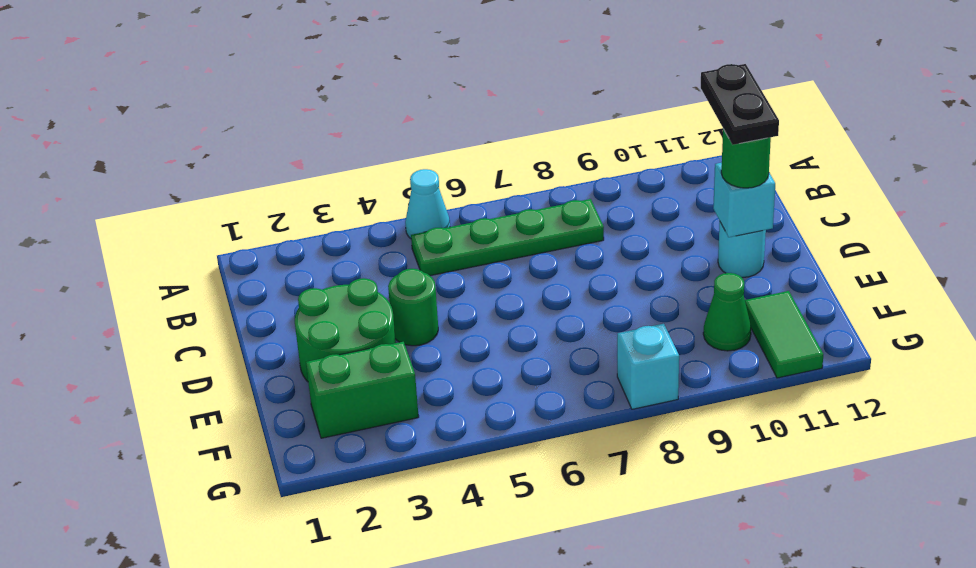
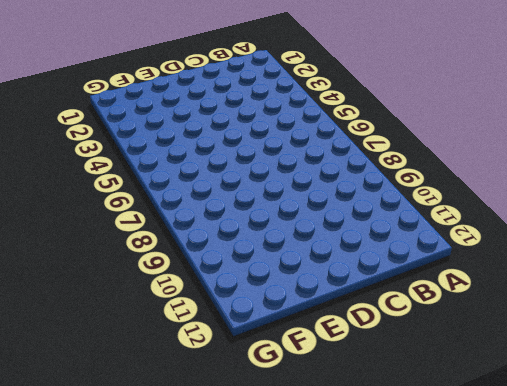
none -> cyan 1x1 cone [405,169,450,238]
none -> green 1x4 plate [411,199,604,276]
none -> green 2x2 round brick [295,278,396,382]

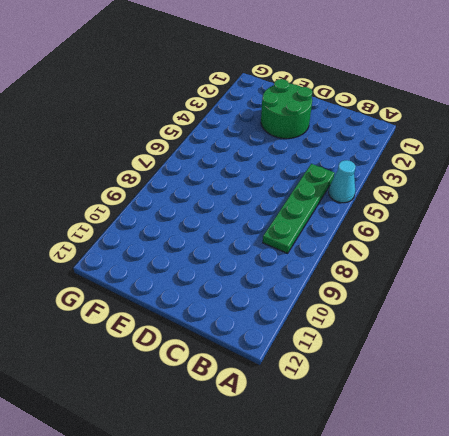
none -> green 1x1 round brick [388,269,438,346]
none -> cyan 1x1 round brick [718,222,766,278]
none -> green 1x2 brick [306,342,419,438]

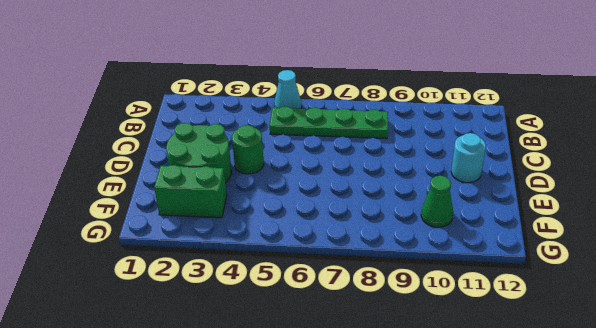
none -> green 1x2 tile [745,291,823,378]
none -> cyan 1x1 brick [617,324,679,409]
none -> cyan 1x1 brick [713,163,775,237]

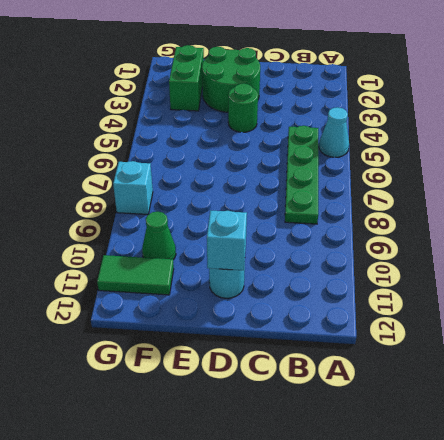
none -> green 1x1 round brick [721,129,771,188]
none -> black 1x2 plate [701,64,779,145]

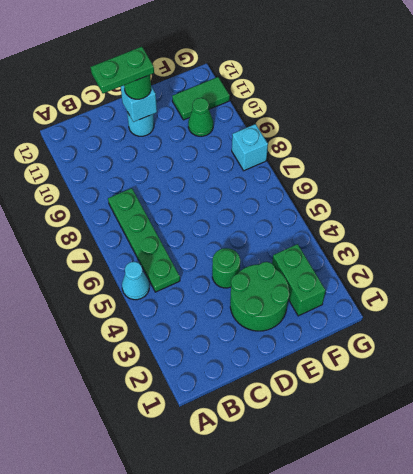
green 1x2 plate [91,47,154,94] -> black 1x2 plate [701,64,779,145]

